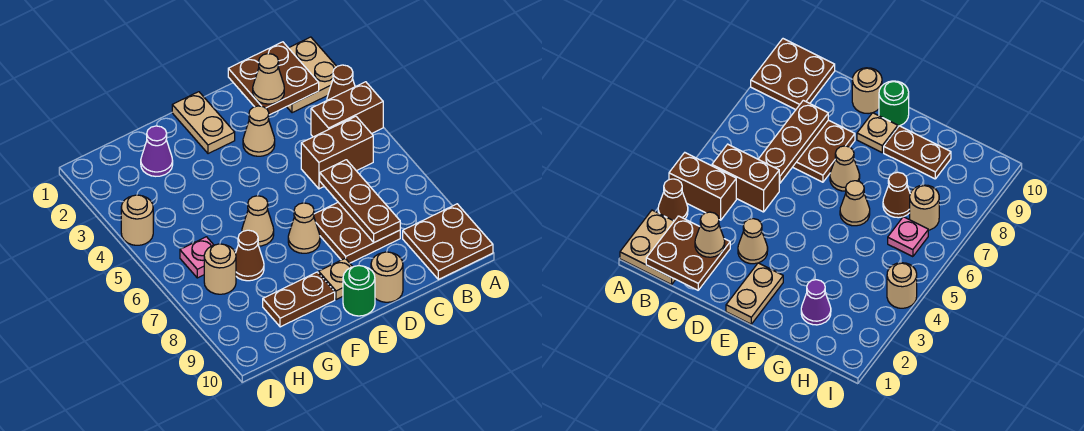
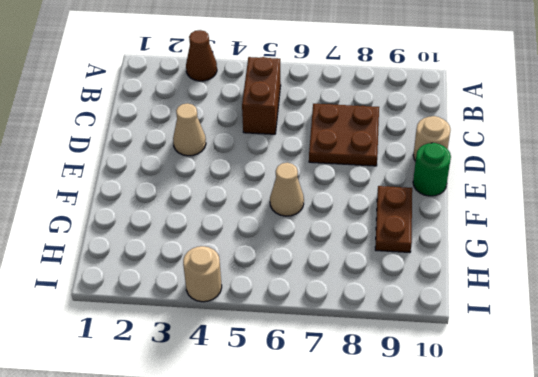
none -> tan 2x2 plate [287,37,337,113]
none -> brown 1x2 brick [311,82,383,137]
none -> brown 2x2 plate [403,204,493,279]

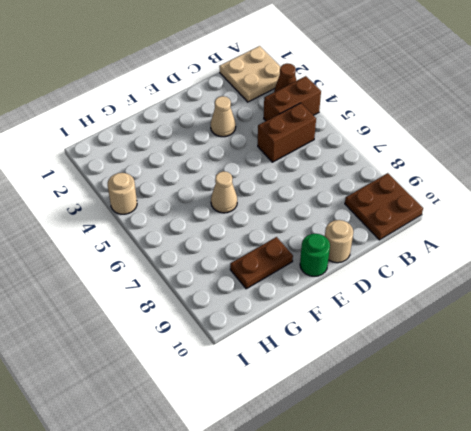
none -> brown 2x2 plate [314,203,400,263]
none -> tan 1x2 plate [172,92,235,154]
none -> tan 1x1 cone [288,203,320,253]

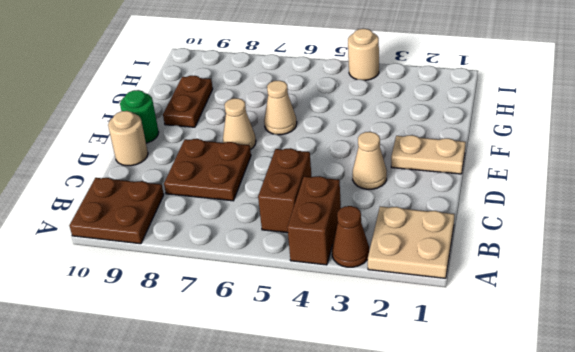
none -> tan 1x1 plate [319,258,353,300]
none -> purple 1x1 cone [141,126,173,176]
none -> brown 1x1 cone [236,230,264,281]

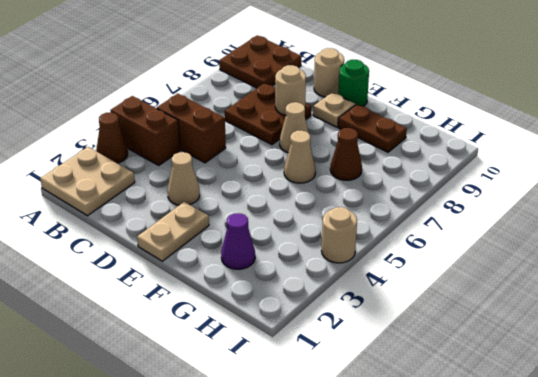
tan 1x1 round brick [275,65,306,115] -> tan 1x1 round brick moved to [204,244,236,294]
none -> pink 1x1 plate [180,237,213,278]
none -> brown 2x2 plate [228,42,319,115]
none -> brown 1x3 plate [320,160,400,242]

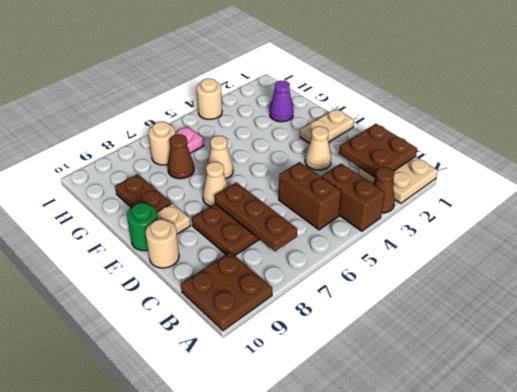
brown 1x3 plate [215,182,297,251] -> brown 1x3 plate turned to [320,160,400,242]
none -> tan 1x1 cone [253,54,284,104]

